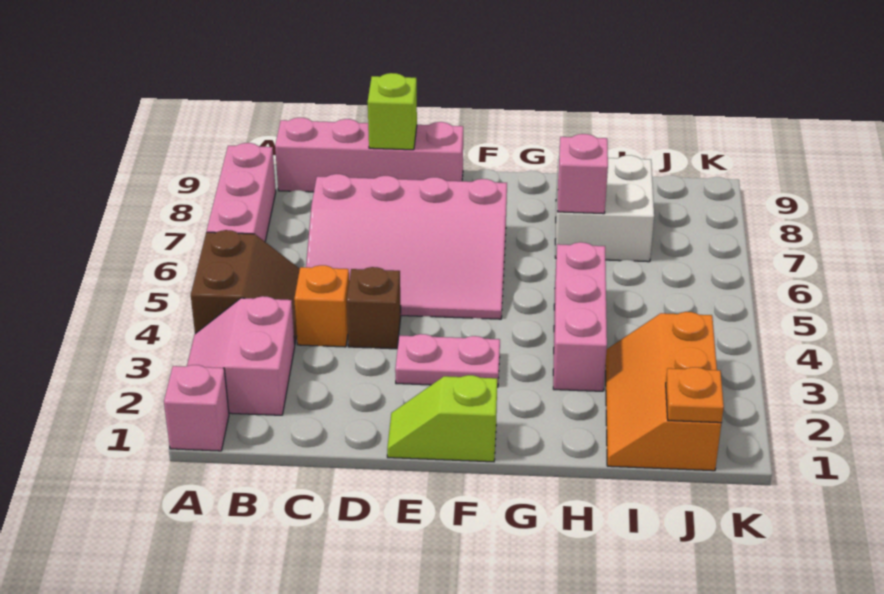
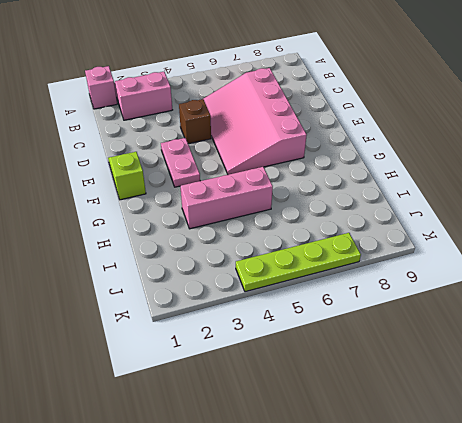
lime 1x4 plate [236,233,361,292] -> none
none -> brown 2x2 slope [191,230,300,343]
none -> pink 1x3 brick [207,143,276,241]
none -> pink 1x4 brick [275,118,463,192]

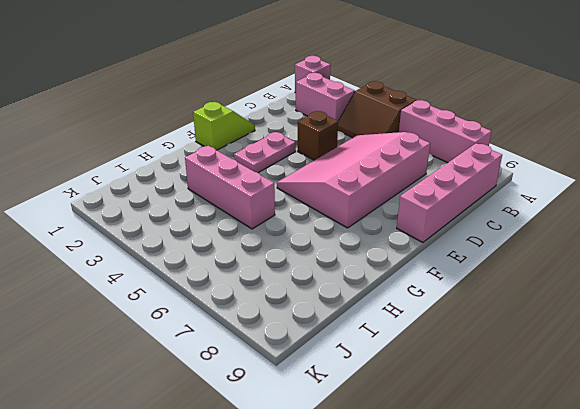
none -> orange 1x1 brick [294,265,349,347]
none -> white 2x2 brick [555,155,654,262]
none -> orange 2x3 slope [605,312,721,471]

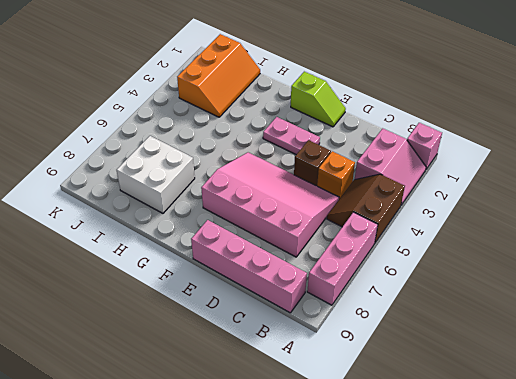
none -> pink 1x3 brick [553,242,607,391]
none -> lime 1x1 brick [368,73,417,150]
none -> pink 1x1 brick [558,134,608,214]

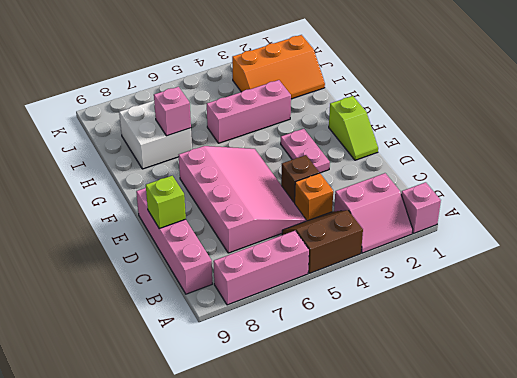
none -> orange 1x1 plate [666,367,724,423]

